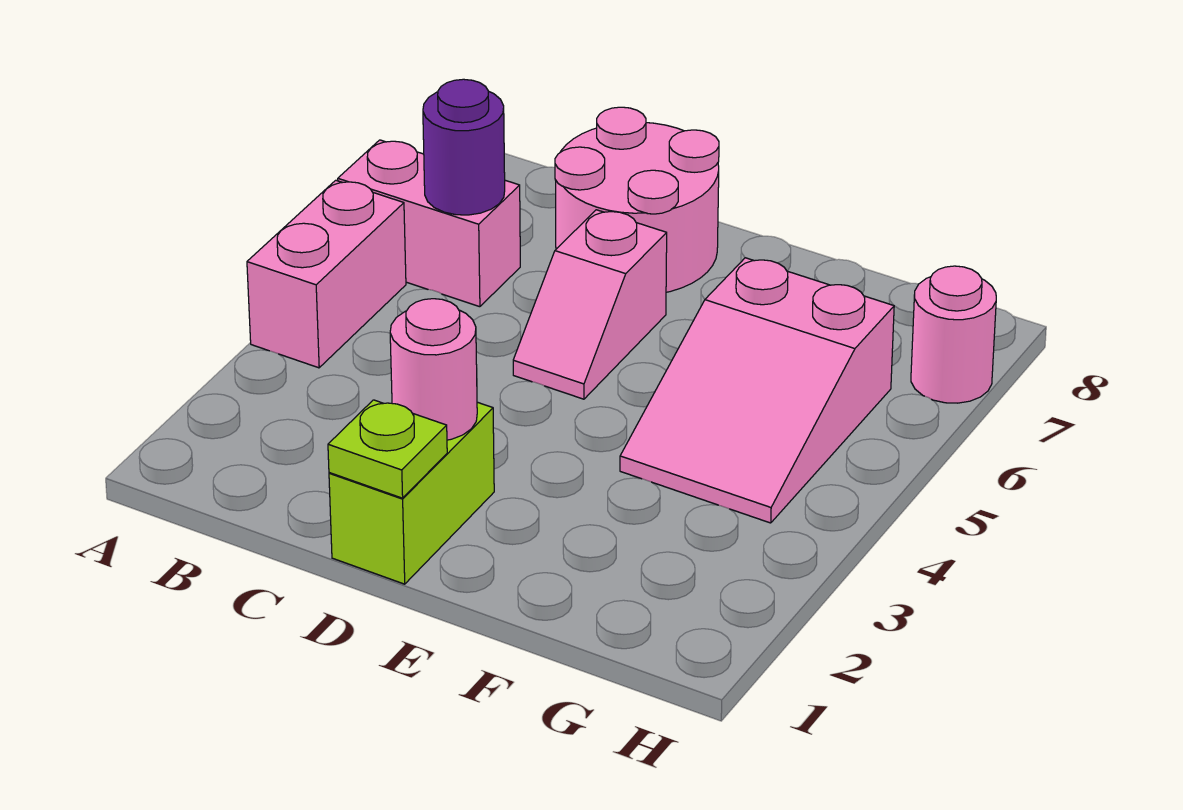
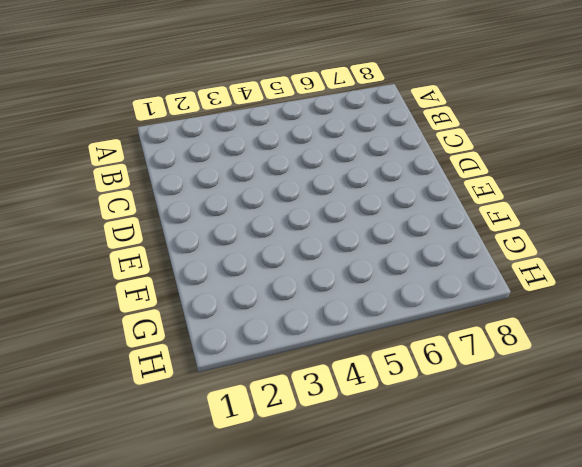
none -> pink 1x2 brick [247,180,406,368]
none -> pink 1x2 brick [338,140,520,307]

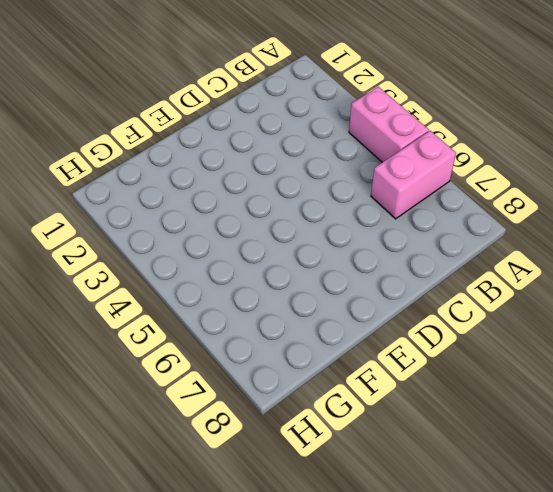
none -> pink 2x2 round brick [555,107,719,292]
none -> lime 1x2 brick [329,402,494,584]

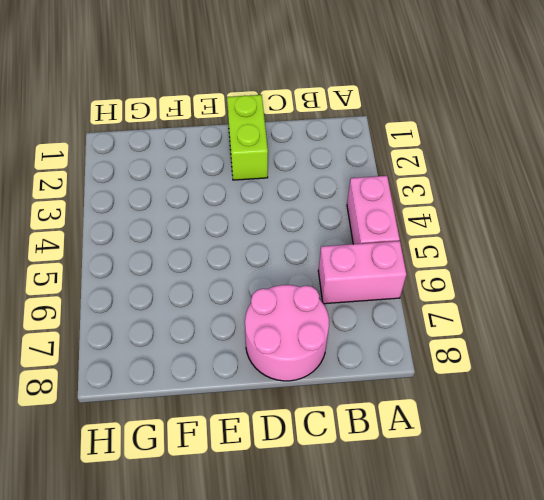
none -> pink 1x2 slope [513,210,667,399]
none -> pink 2x3 slope [620,258,894,523]

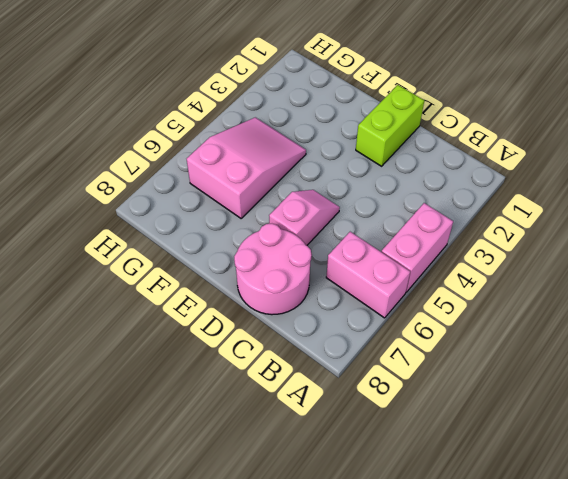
none -> pink 1x1 round brick [911,266,996,403]
none -> purple 1x1 round brick [423,79,505,215]

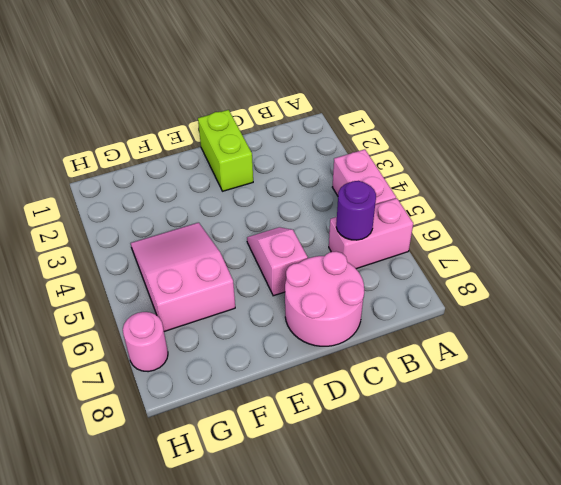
none -> lime 1x1 plate [328,400,447,498]
none -> pink 1x1 round brick [390,299,477,440]

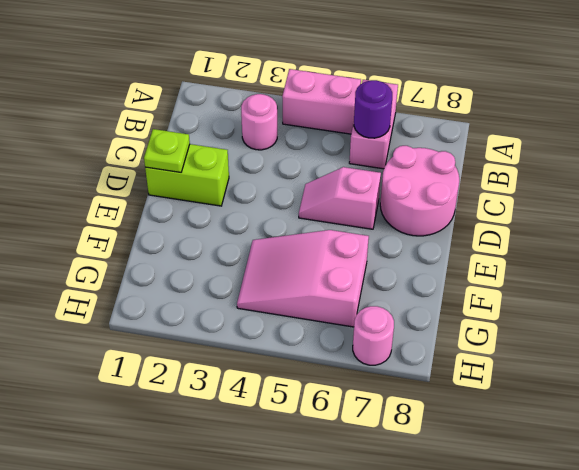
pink 1x1 round brick [241,94,277,150] -> pink 1x1 round brick moved to [390,299,477,440]

